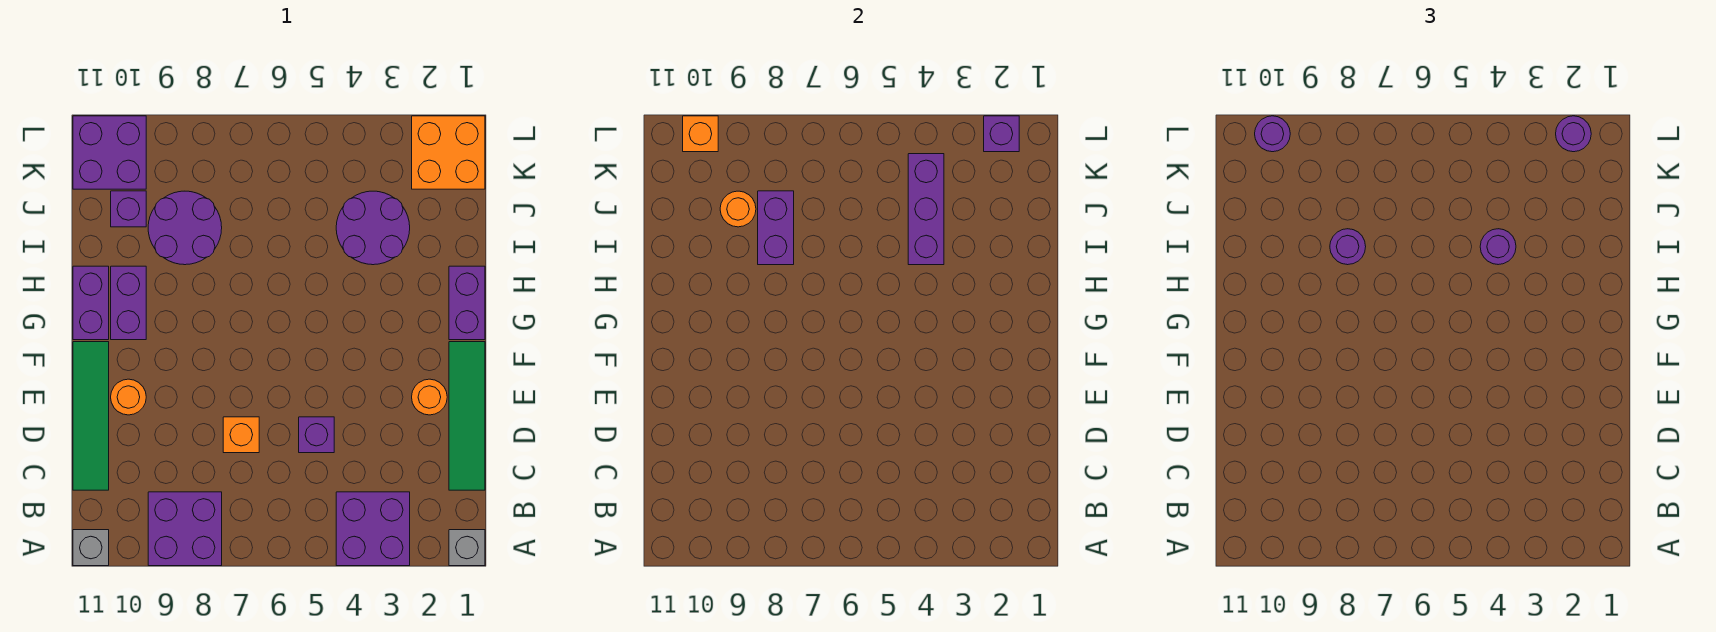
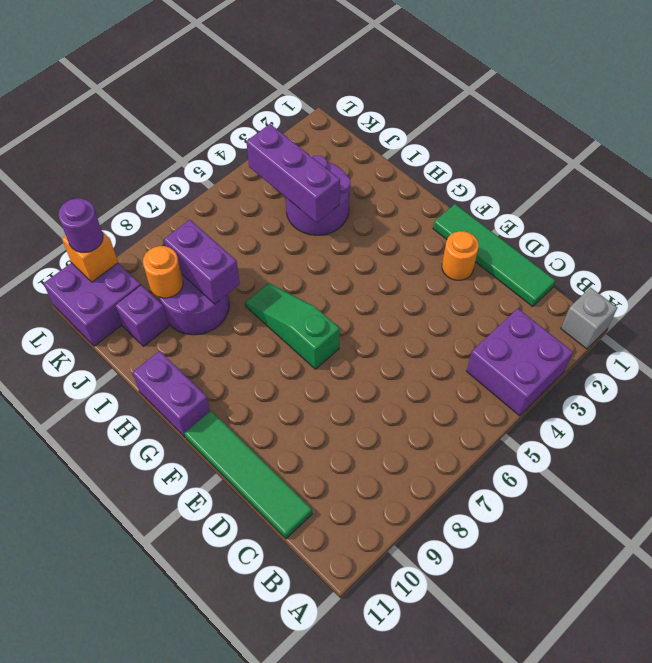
green 1x3 slope [245,283,340,369] -> none
none -> purple 2x2 brick [148,492,222,566]
none -> grey 1x1 brick [73,530,109,566]
none -> purple 1x1 brick [299,417,334,453]

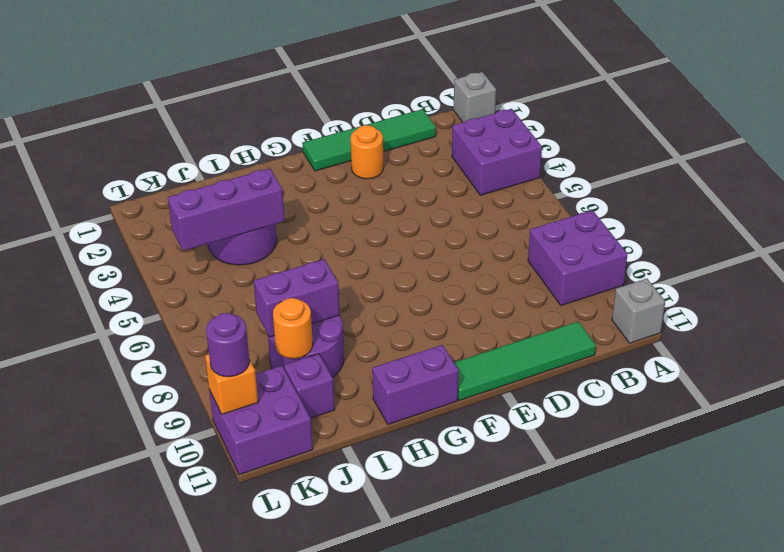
none -> purple 1x1 brick [299,417,334,453]
none -> orange 1x1 brick [223,417,259,453]
none -> orange 1x1 round brick [111,379,146,415]

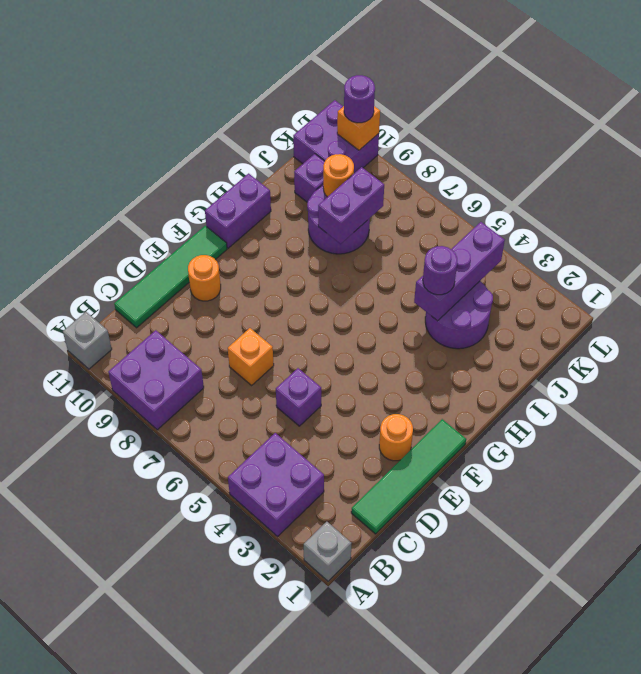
none -> purple 1x2 brick [449,266,485,340]
none -> purple 1x2 brick [111,266,146,340]
none -> orange 2x2 brick [412,116,485,189]

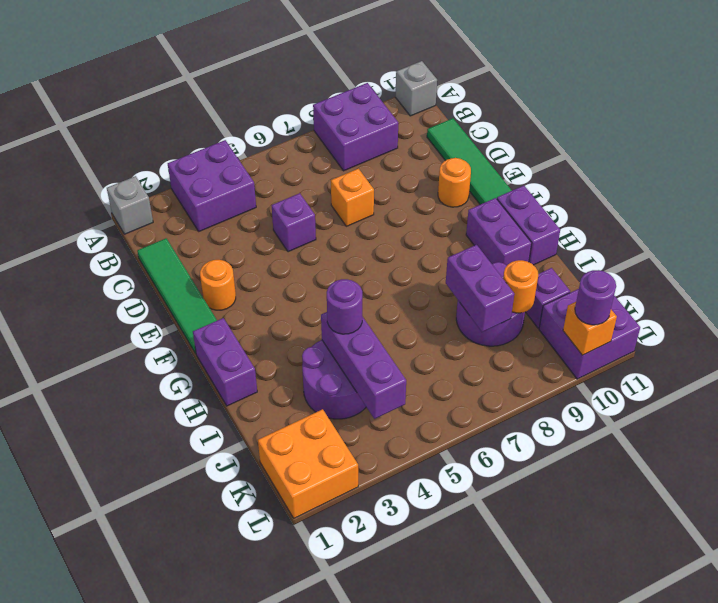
none -> purple 1x1 brick [984,116,1019,152]
none -> purple 1x1 round brick [1330,229,1366,265]
none -> purple 1x1 round brick [1556,116,1591,152]

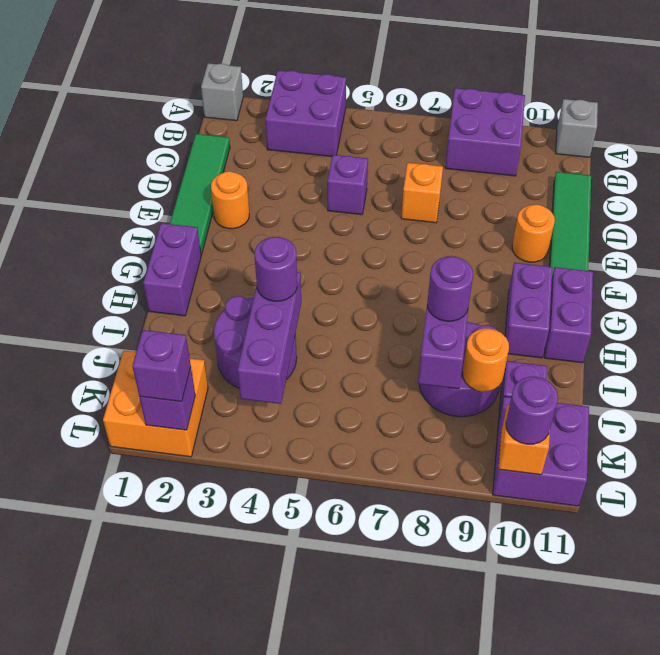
purple 1x1 brick [132,330,191,402] -> purple 1x1 round brick [1556,116,1591,152]

